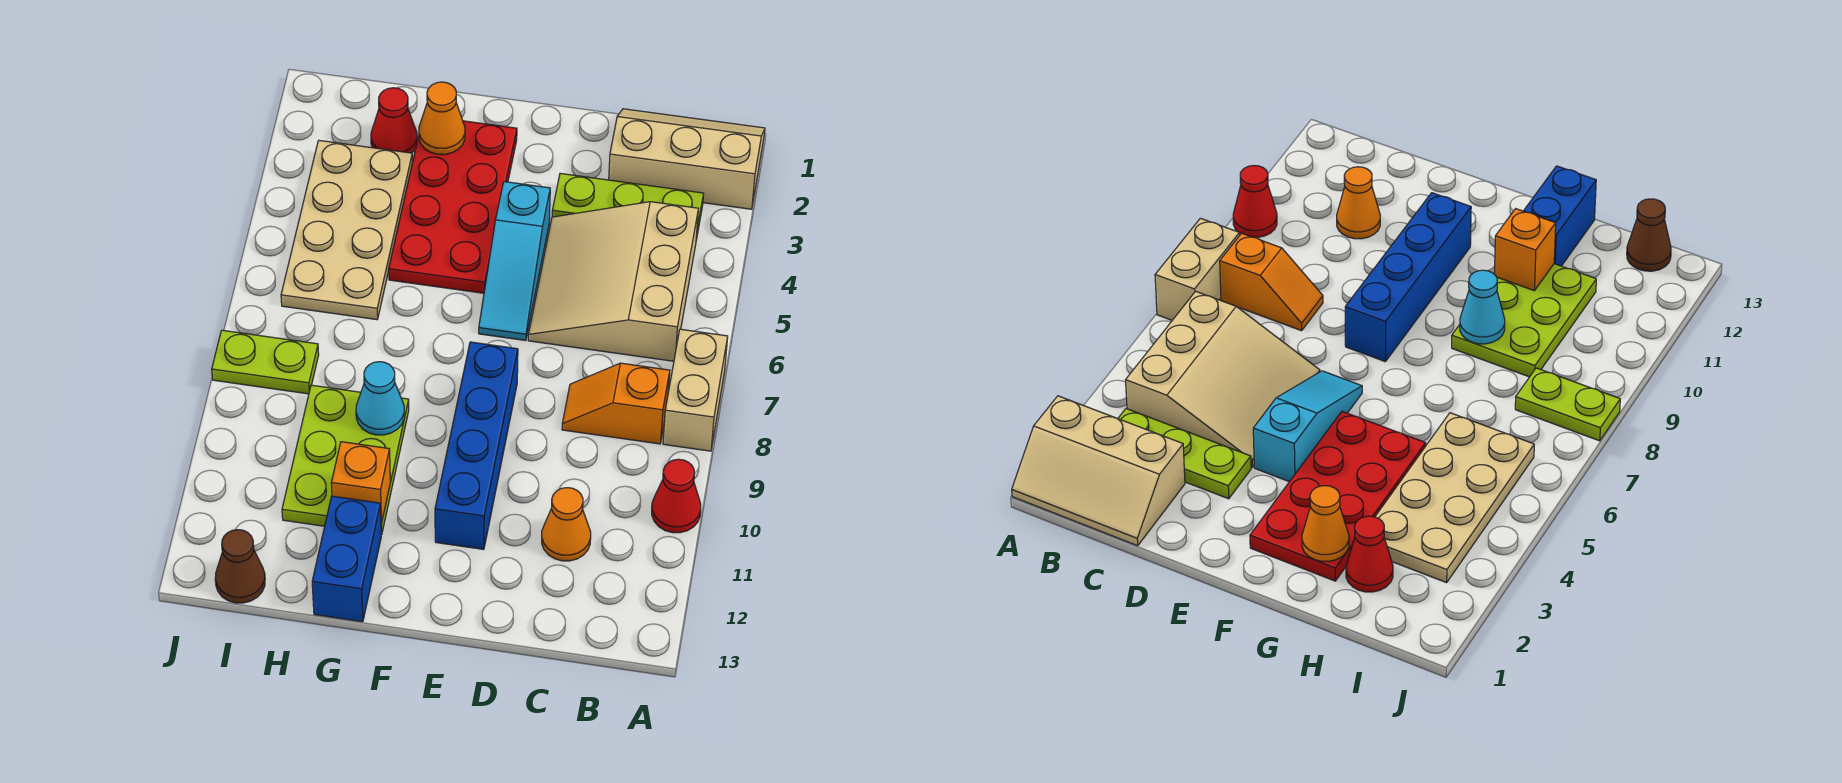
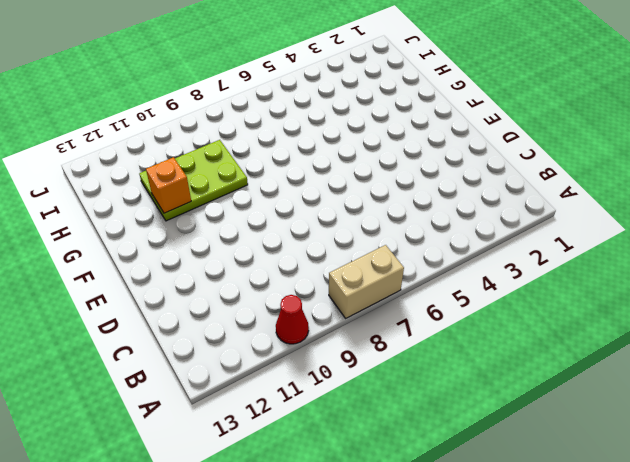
none -> tan 2x3 slope [609,109,765,209]
none -> lime 1x3 plate [552,173,704,240]
none -> tan 3x3 slope [528,202,698,361]

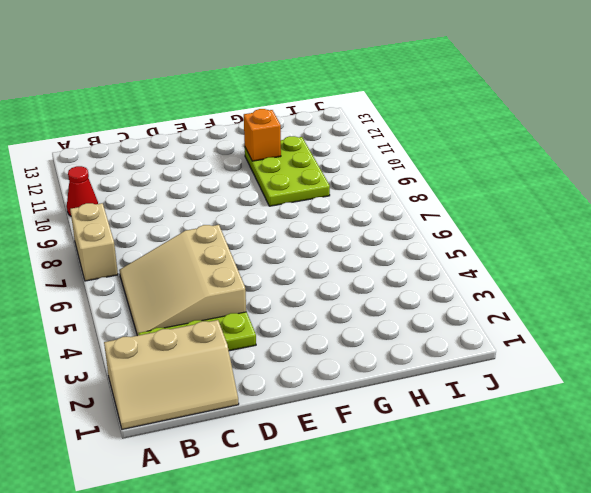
tan 3x3 slope [119,225,246,336] -> tan 3x3 slope turned to [528,202,698,361]
none -> orange 1x2 slope [562,363,670,444]
none -> orange 1x1 cone [542,488,591,561]
none -> cyan 1x3 slope [479,182,550,341]

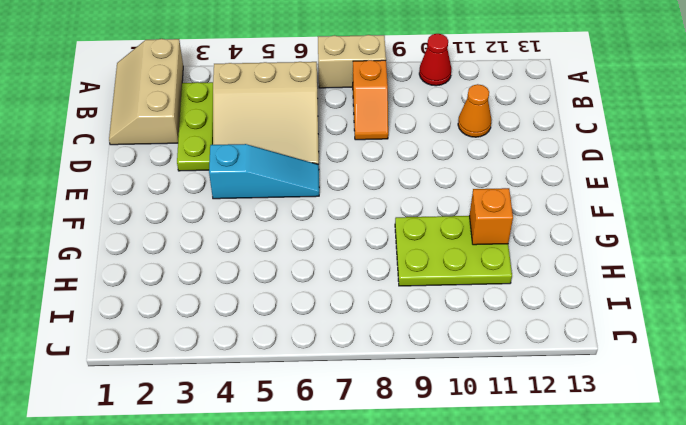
none -> blue 1x4 brick [435,342,518,549]
none -> red 2x4 plate [389,121,517,293]
none -> blue 1x2 brick [312,496,381,622]

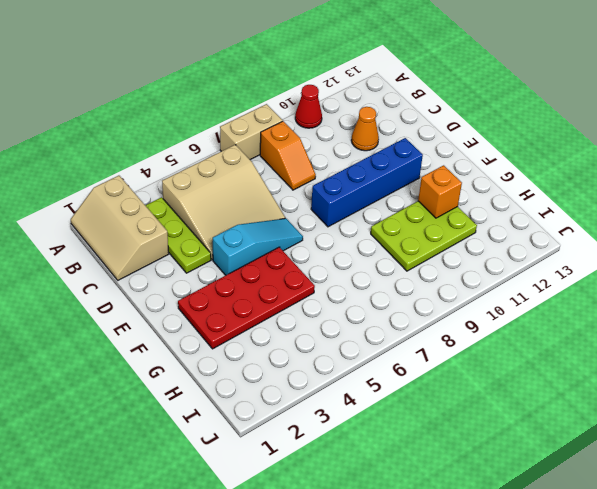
none -> blue 1x2 brick [312,496,381,622]
none -> red 1x1 cone [371,88,417,153]
none -> tan 2x4 plate [281,140,412,320]

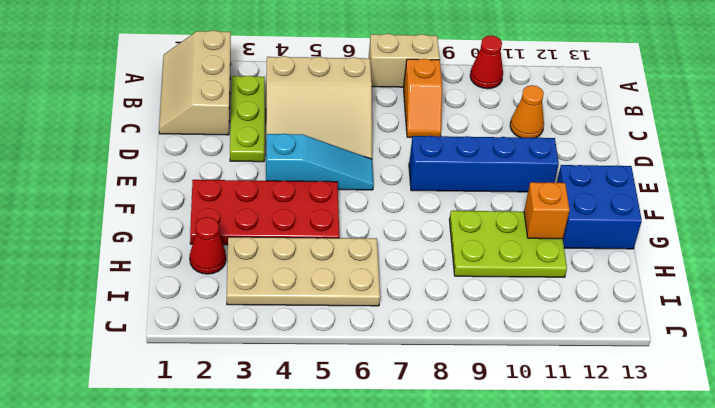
blue 2x2 brick [557,165,642,249] -> blue 1x2 brick [312,496,381,622]
none -> lime 1x2 plate [212,330,319,394]
none -> brown 1x1 cone [215,530,265,603]
none -> orange 1x1 cone [419,82,465,155]

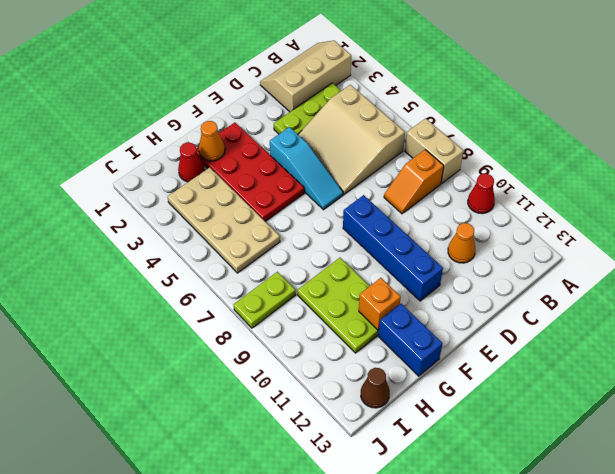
none -> cyan 1x1 cone [356,362,404,435]

